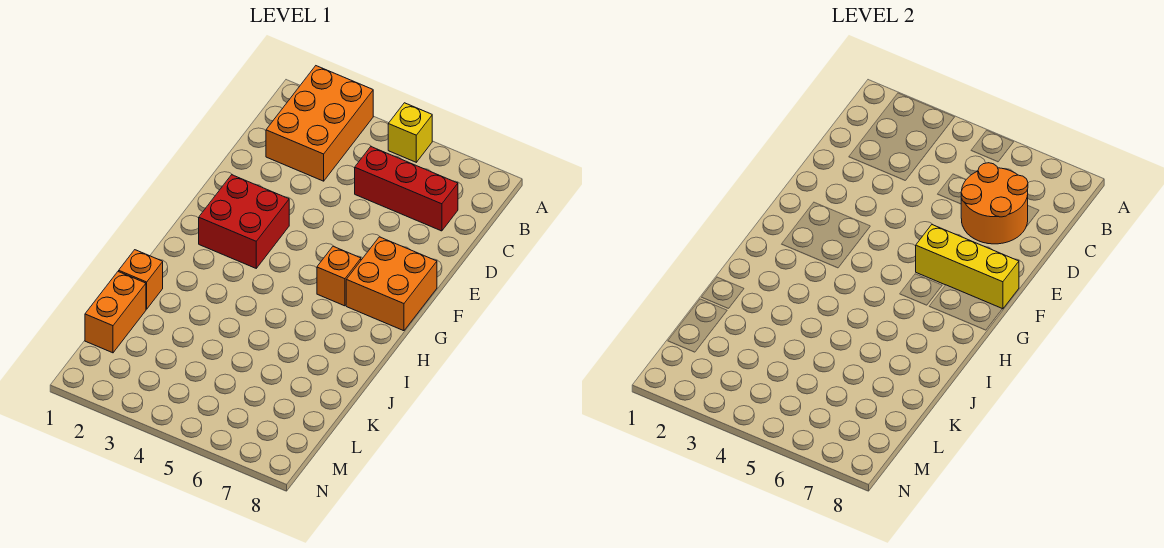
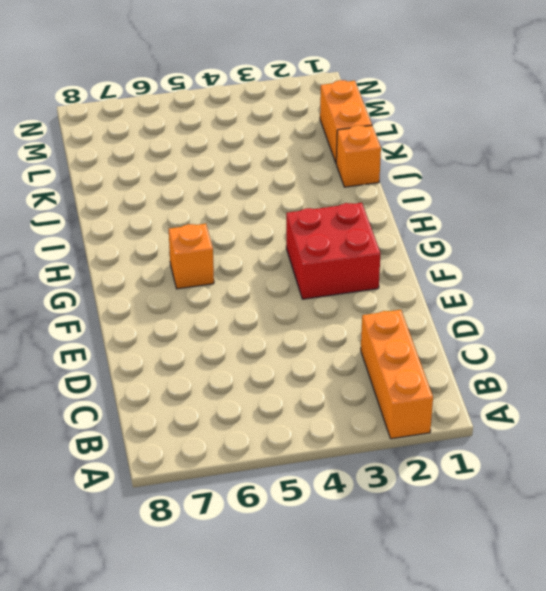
orange 1x3 brick [361,310,433,439] -> orange 2x3 brick [266,66,373,181]
none -> yellow 1x1 brick [388,103,432,162]
none -> red 1x3 brick [355,147,458,231]

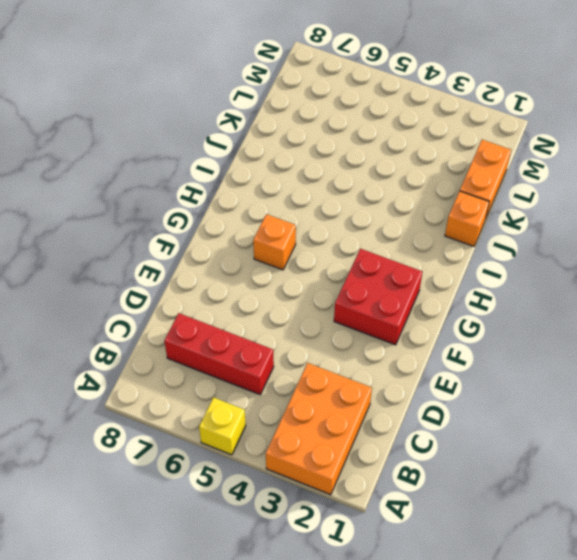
none -> orange 2x2 brick [346,237,437,331]
none -> orange 2x2 round brick [961,163,1028,244]

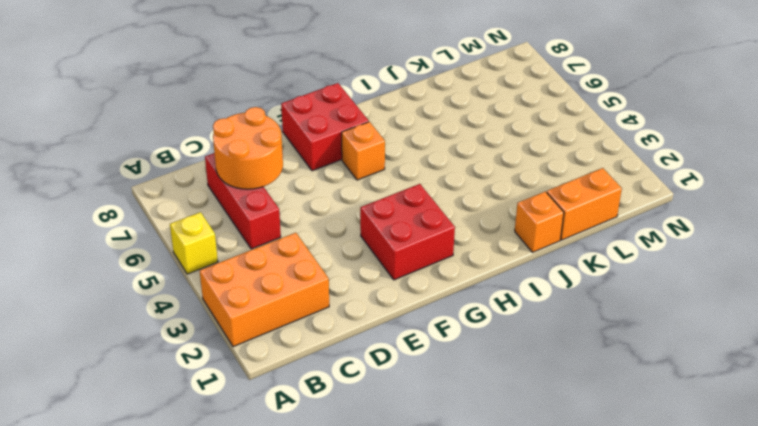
red 2x2 brick [281,83,369,171] -> orange 2x2 brick [346,237,437,331]
none -> yellow 1x3 brick [916,225,1019,309]

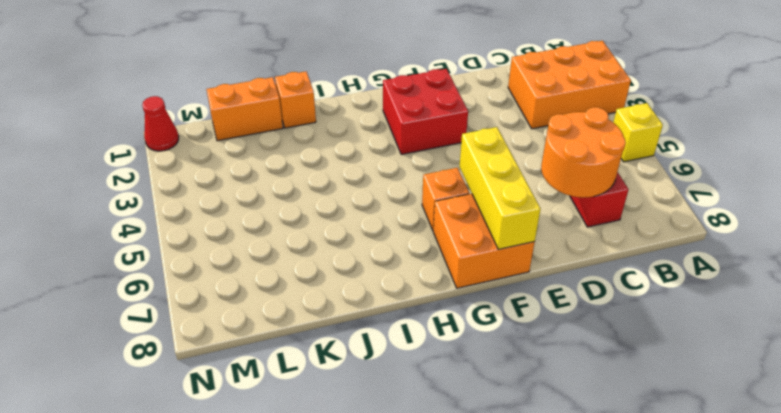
red 1x1 cone [142,96,179,151] -> none

